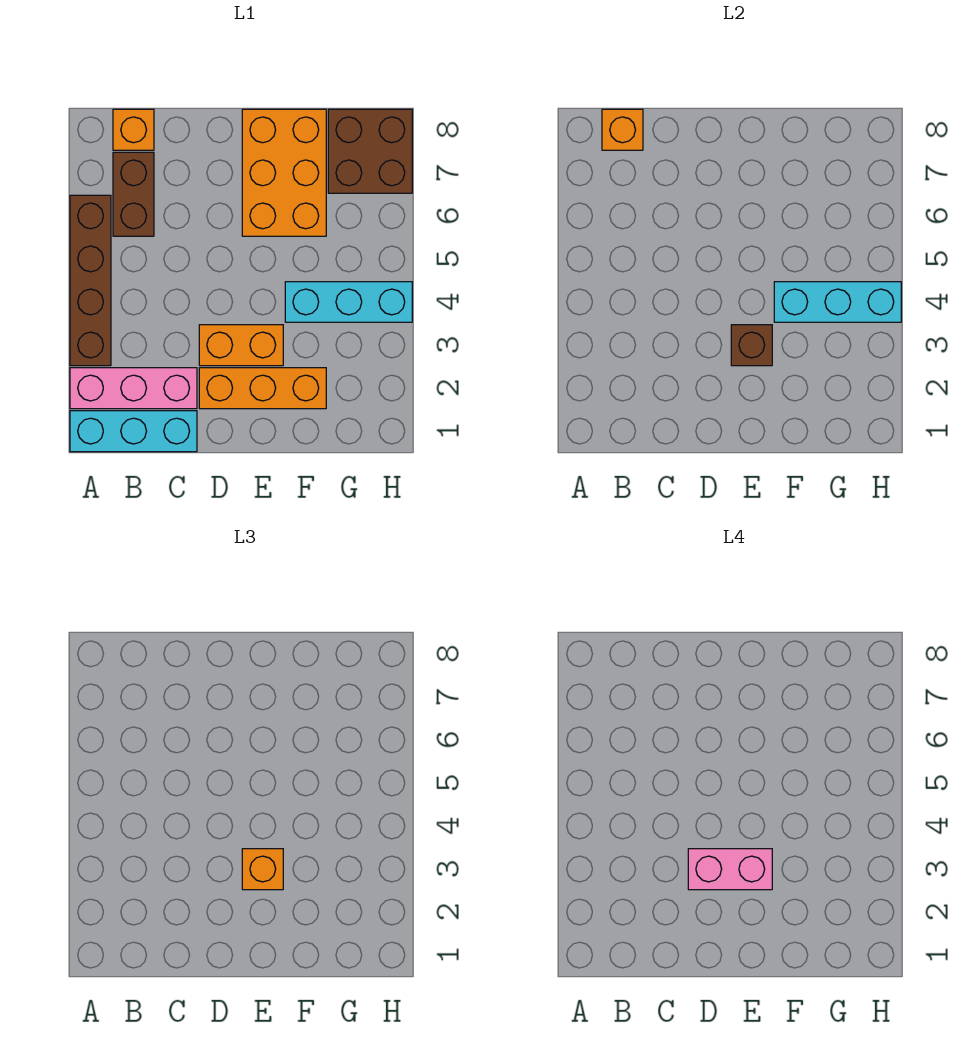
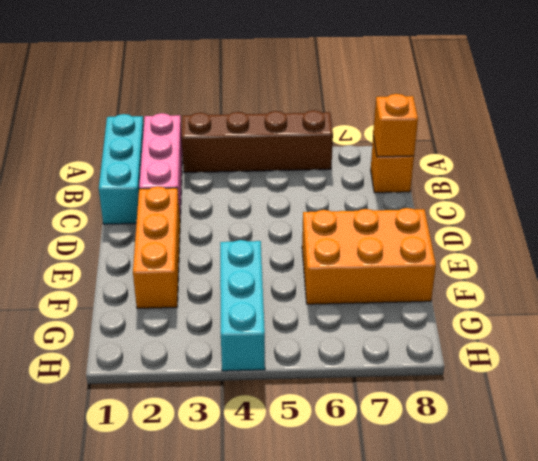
none -> brown 1x2 brick [113,152,154,236]
none -> orange 1x2 brick [199,325,283,366]
none -> brown 2x2 brick [328,109,412,193]

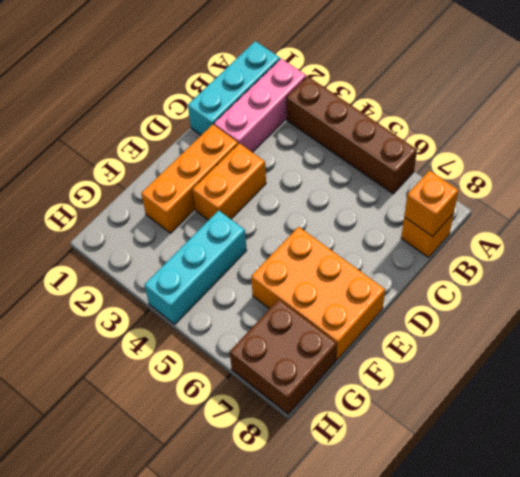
none -> brown 1x2 brick [113,152,154,236]
none -> brown 1x1 brick [731,325,772,366]
none -> cyan 1x3 brick [774,282,901,322]

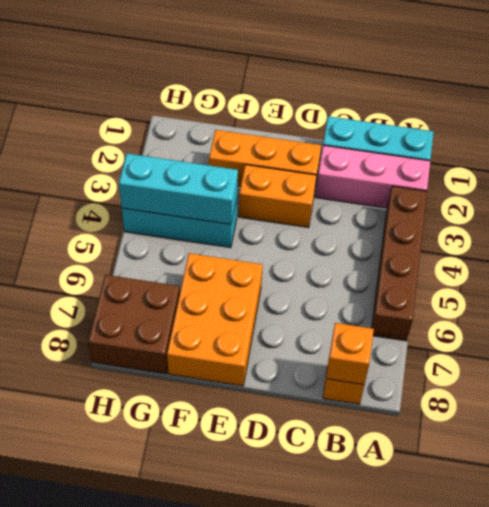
none -> brown 1x2 brick [113,152,154,236]
none -> brown 1x1 brick [731,325,772,366]
none -> orange 1x1 brick [242,849,283,890]

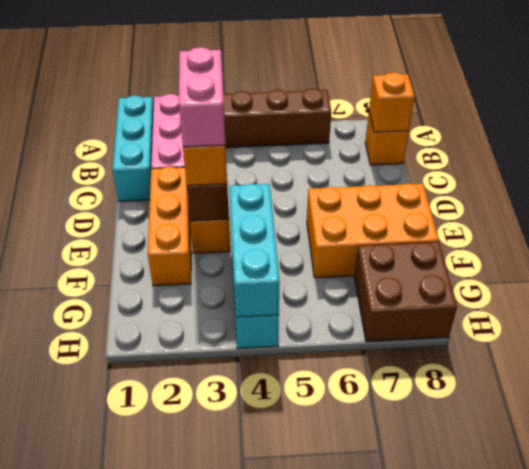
none -> brown 1x2 brick [113,152,154,236]

